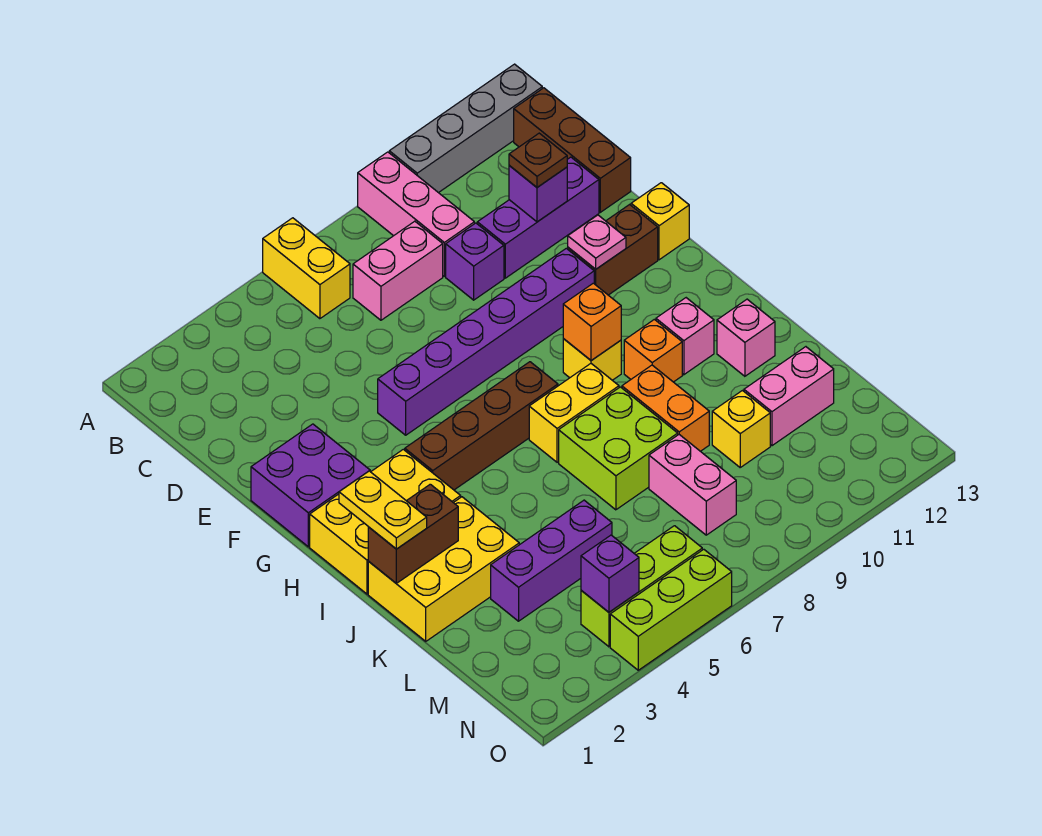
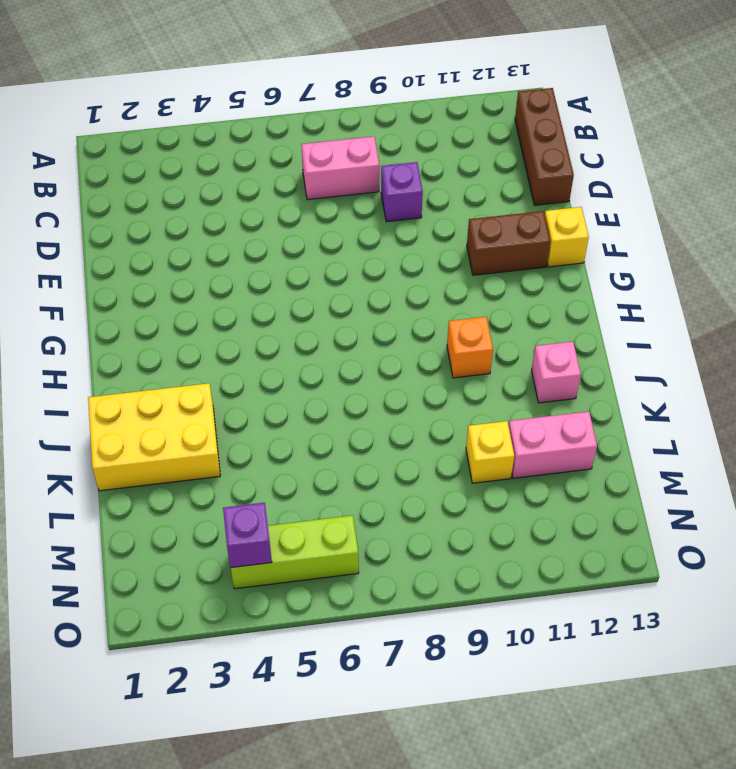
none -> yellow 1x2 brick [263,218,350,319]
none -> pink 1x3 brick [358,152,474,276]
none -> grey 1x4 brick [389,64,542,193]
none -> purple 1x3 brick [477,157,599,278]

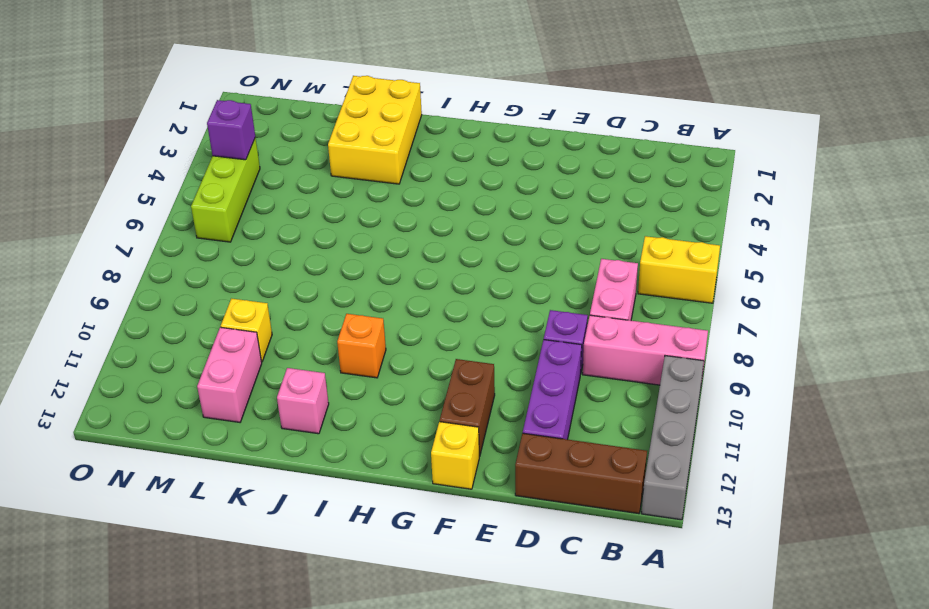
none -> purple 2x2 brick [251,424,370,547]
none -> purple 1x6 brick [378,248,594,435]
none -> yellow 2x3 brick [310,449,461,594]
none -> brown 1x4 brick [405,362,558,490]

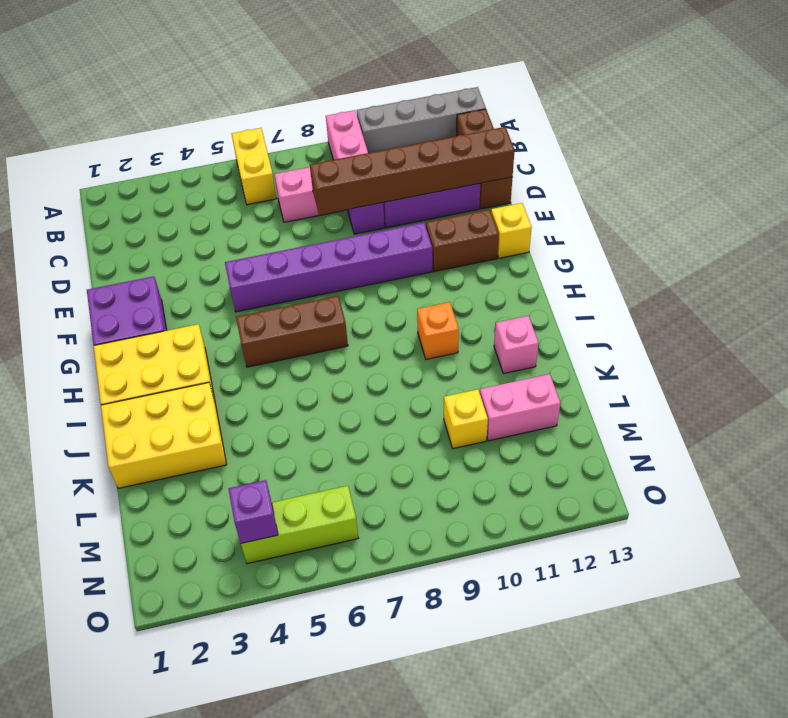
brown 1x6 brick [310,127,515,215] -> purple 1x1 brick [509,165,567,222]
brown 1x3 brick [236,296,348,367] -> brown 1x4 brick [405,362,558,490]
none -> yellow 1x1 brick [563,339,621,380]
none -> yellow 1x2 brick [529,364,619,462]
none -> pink 1x1 brick [656,298,714,375]
none -> lime 2x2 brick [559,387,678,510]

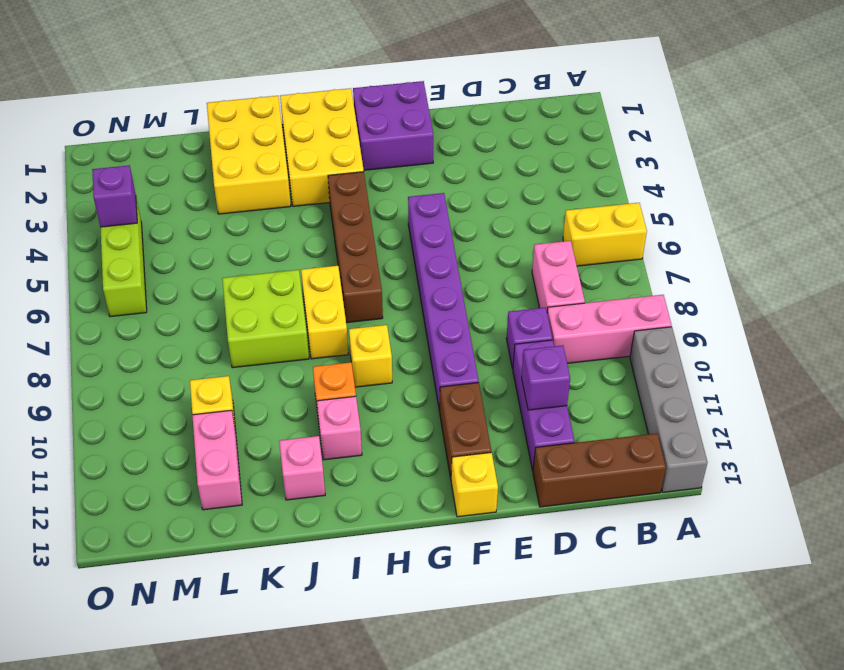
none -> orange 1x2 brick [622,365,709,451]
none -> purple 1x3 brick [491,500,612,621]
none -> pink 1x2 brick [649,435,736,535]
none -> lime 1x3 brick [610,549,732,670]

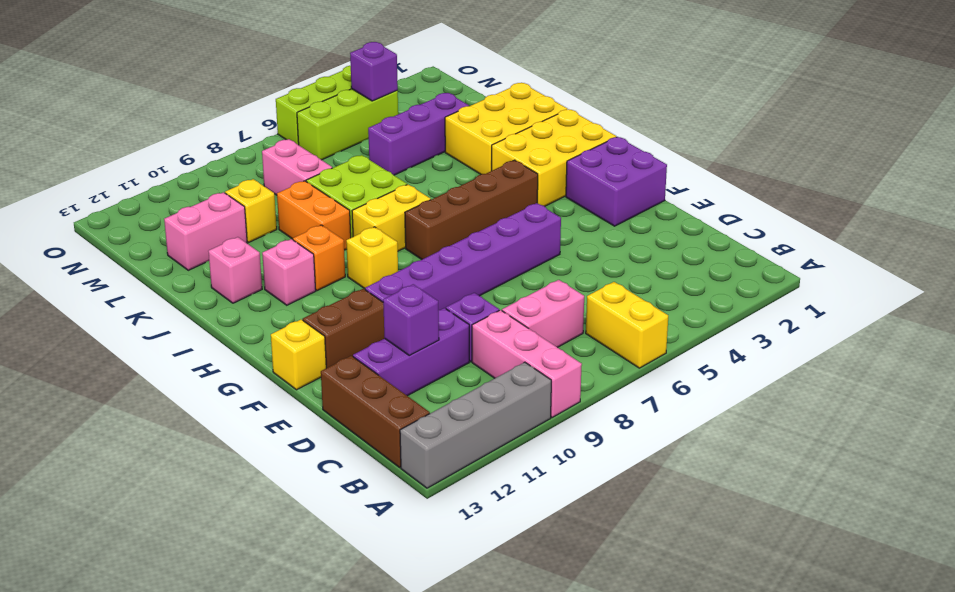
none -> pink 1x1 plate [568,215,626,269]
none -> orange 1x1 brick [563,283,621,361]
none -> brown 1x2 brick [368,484,458,583]
none -> brown 1x1 plate [509,133,567,187]

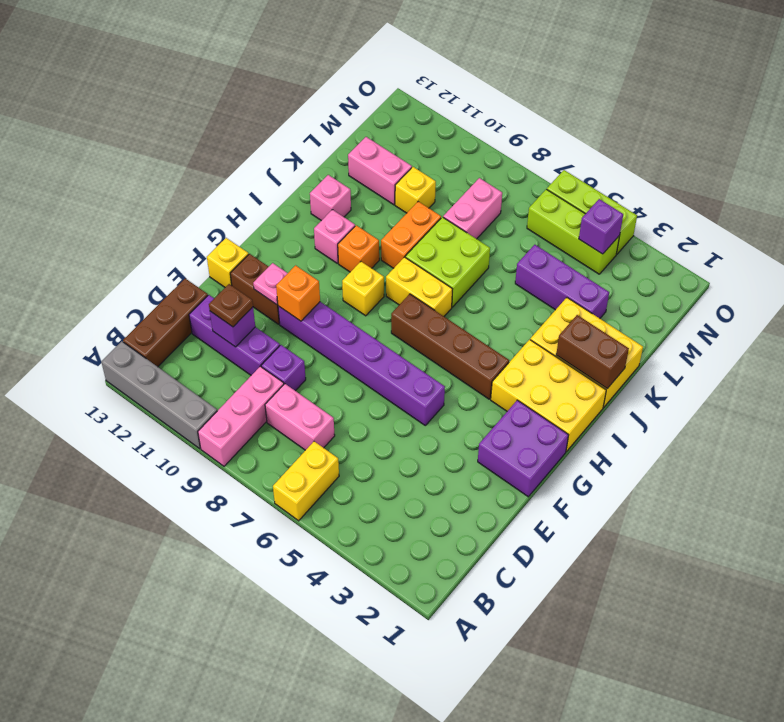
orange 1x1 brick [276,265,320,321] -> orange 1x1 brick moved to [563,283,621,361]
none -> yellow 1x2 plate [339,471,427,549]

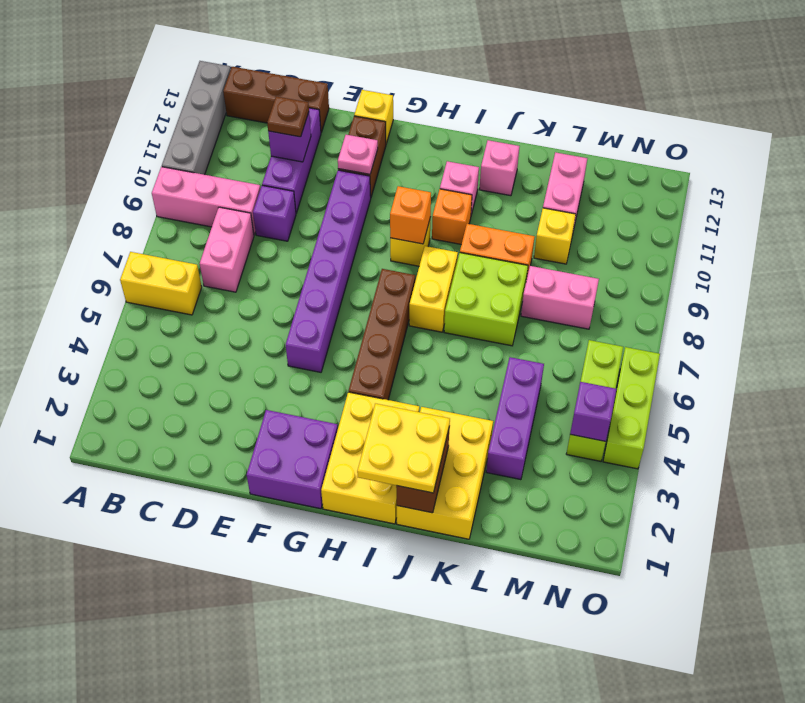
yellow 2x2 plate [357,403,450,493] -> yellow 1x2 plate [339,471,427,549]

